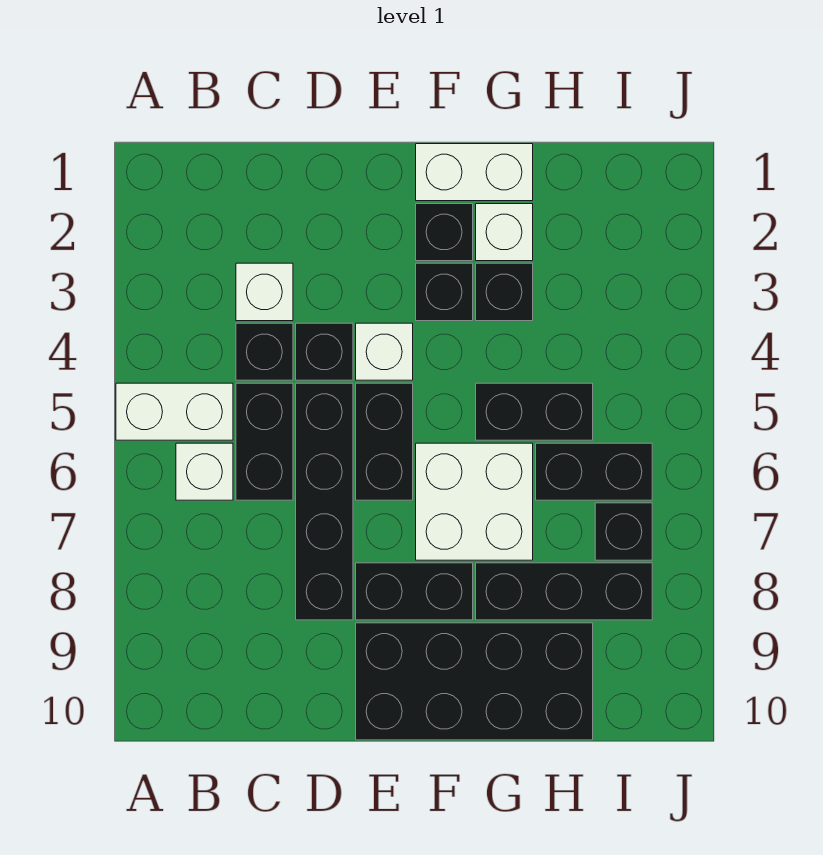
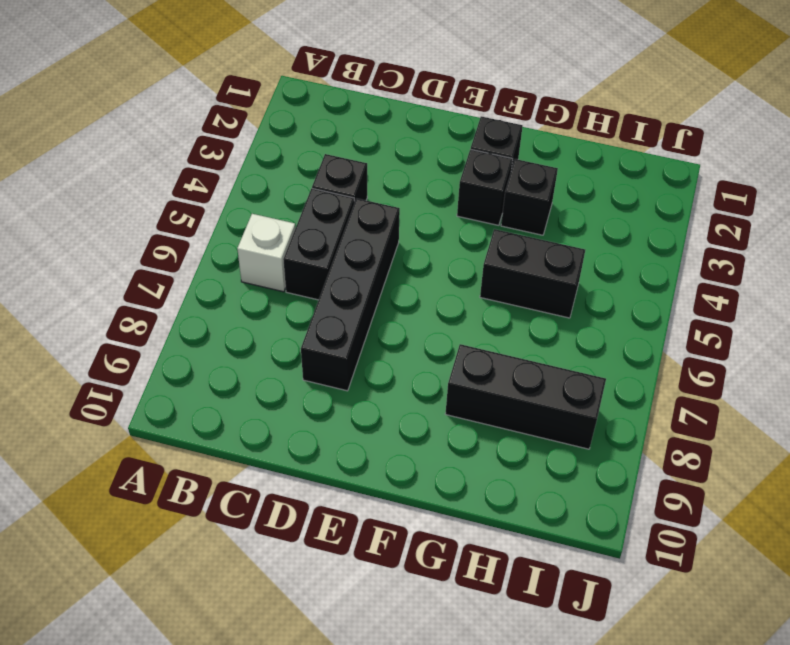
none -> white 1x2 brick [116,383,233,440]
none -> white 1x1 brick [236,263,293,321]
none -> black 1x1 brick [296,323,353,380]

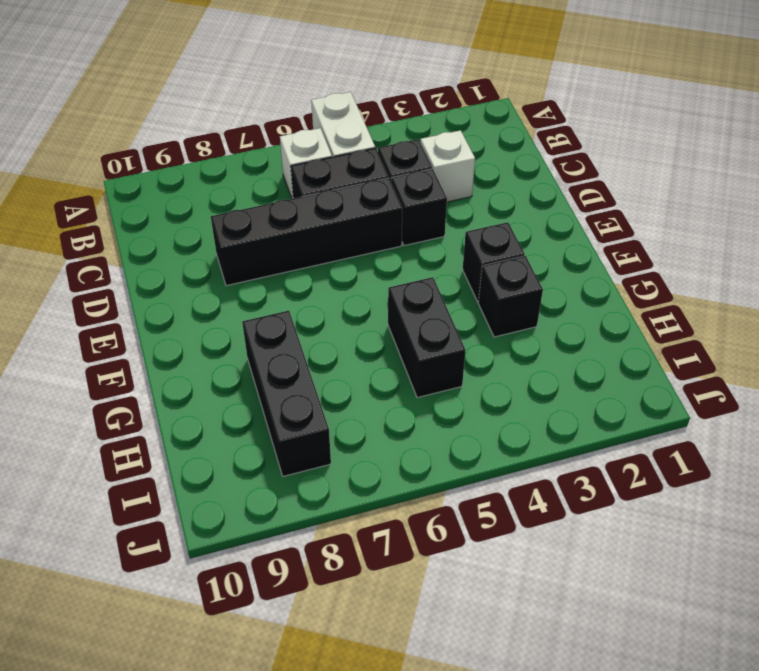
none -> white 1x1 brick [356,323,413,380]
none -> black 1x2 brick [356,383,413,500]
none -> black 1x2 brick [356,563,473,620]

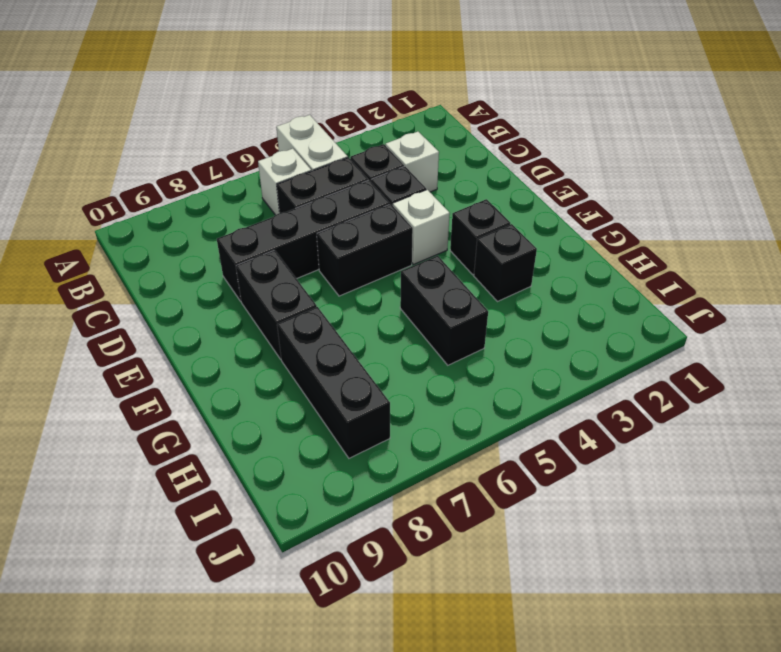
none -> black 2x4 brick [356,623,593,740]
none -> white 1x2 brick [416,144,533,201]
none -> black 1x1 brick [416,204,473,261]

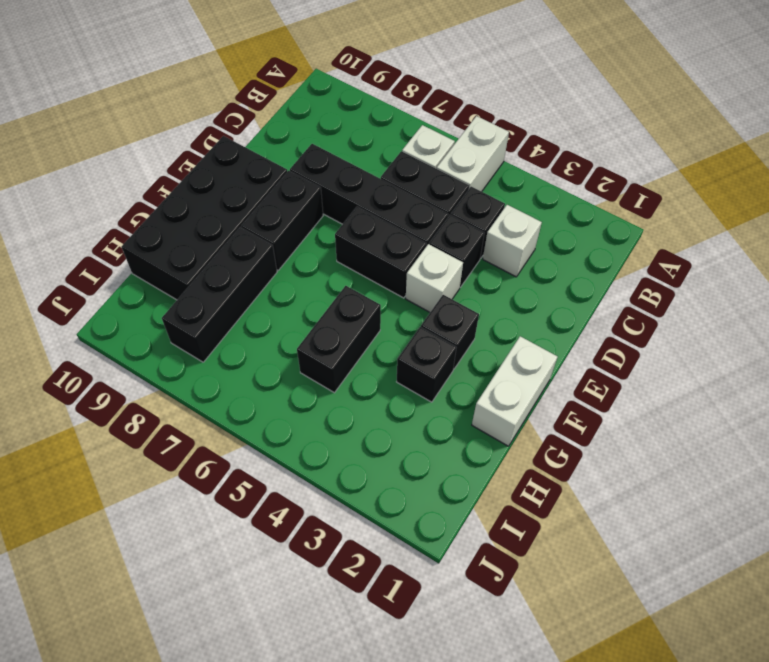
none -> black 1x1 brick [416,204,473,261]
none -> white 2x2 brick [416,443,533,560]
none -> white 1x1 brick [476,204,533,261]

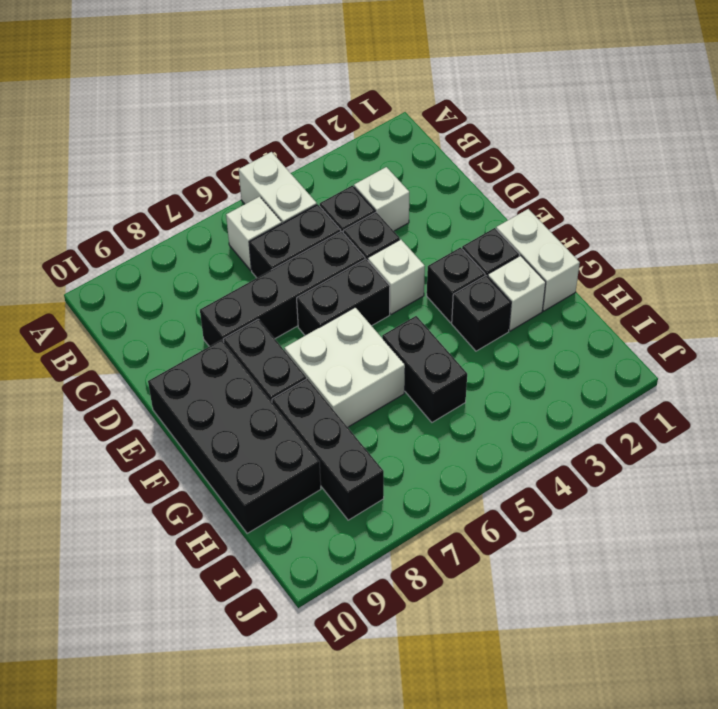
none -> black 1x2 brick [536,443,652,500]
none -> black 1x1 brick [595,503,652,560]

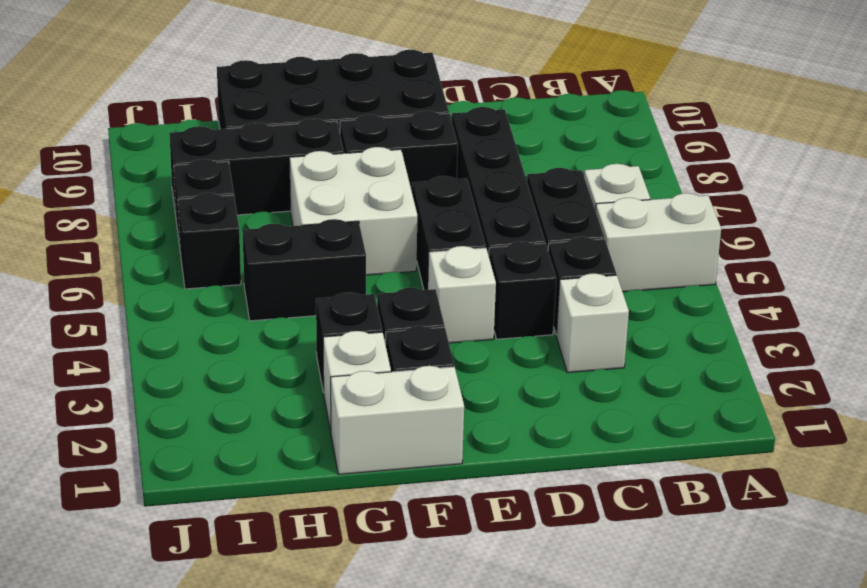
black 1x1 brick [178,193,241,289] -> black 1x2 brick [536,443,652,500]

